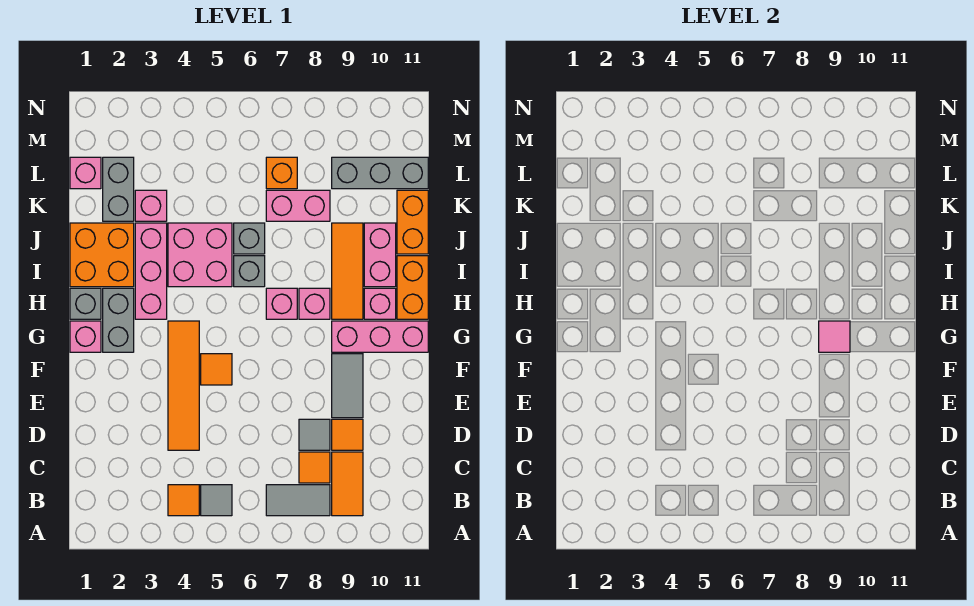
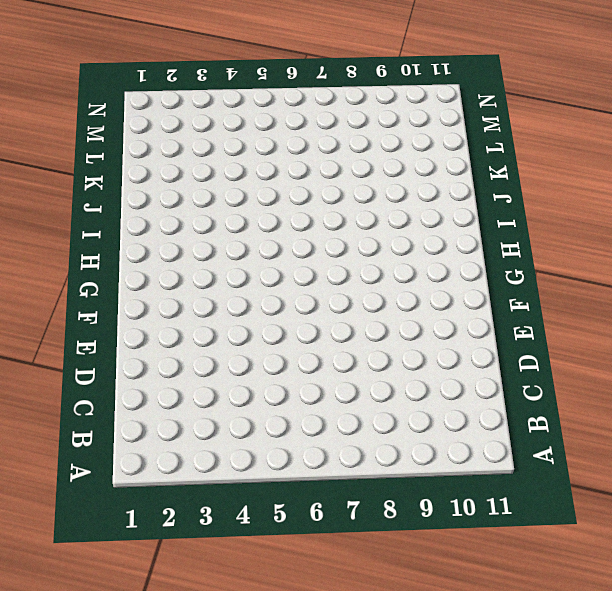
none -> orange 1x1 tile [168,485,199,516]
none -> grey 1x1 tile [201,485,232,516]
none -> grey 1x2 tile [266,485,330,516]
none -> orange 1x2 tile [332,452,363,516]

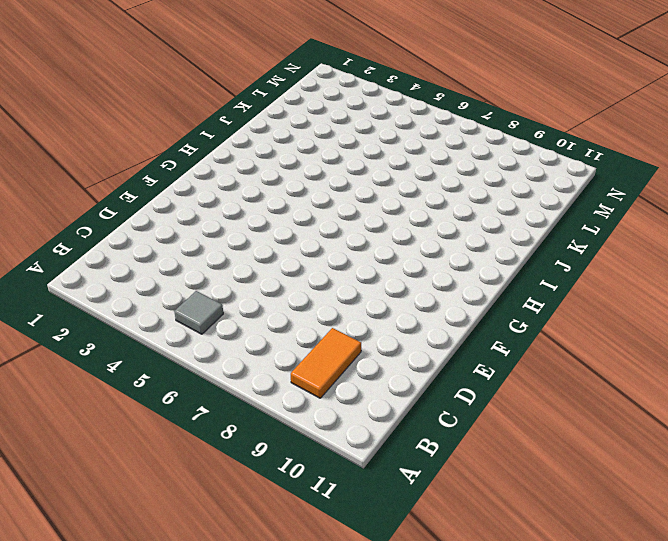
none -> orange 1x1 tile [168,485,199,516]
none -> grey 1x2 tile [266,485,330,516]
none -> orange 1x1 tile [299,452,330,483]
none -> orange 1x4 tile [168,321,199,450]

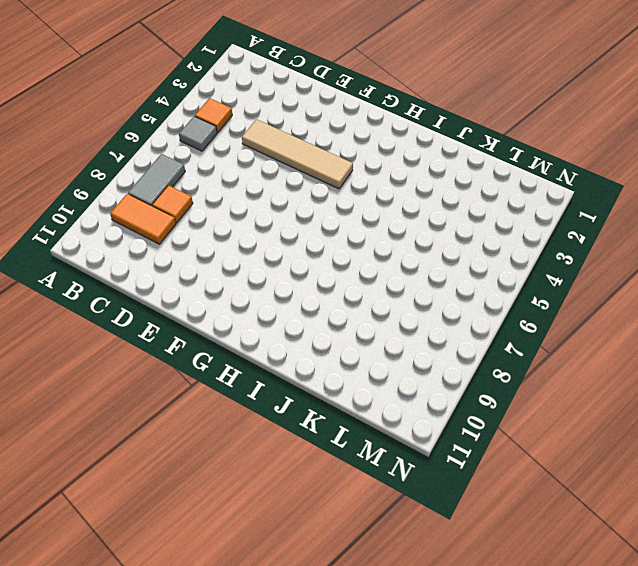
tan 1x4 tile [242,119,353,189] -> orange 1x4 tile [168,321,199,450]
none -> grey 1x1 tile [299,419,330,450]
none -> orange 1x1 tile [332,419,363,450]
none -> grey 1x2 tile [332,354,363,418]
none -> orange 1x1 tile [201,354,232,385]

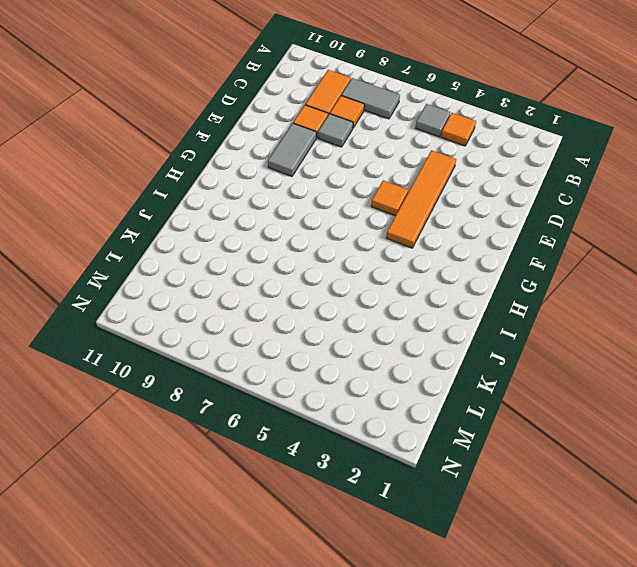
none -> pink 1x1 brick [70,321,101,352]
none -> grey 1x2 brick [103,288,134,352]
none -> pink 1x3 brick [332,321,428,352]
none -> grey 1x1 brick [70,288,101,319]

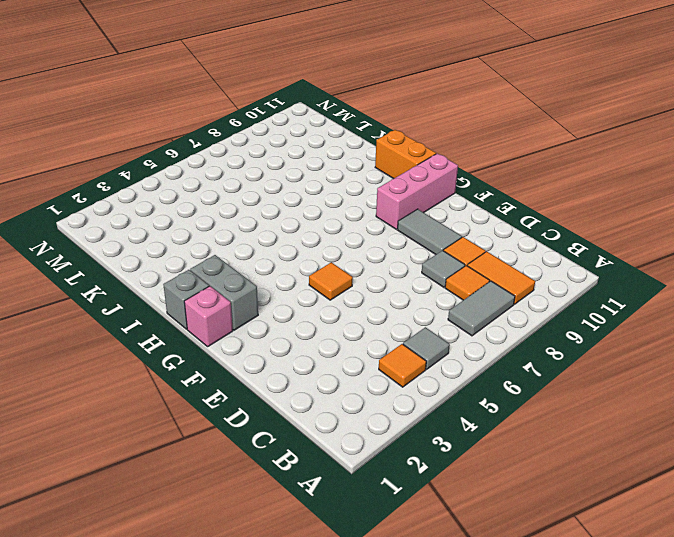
none -> orange 1x4 tile [168,321,199,450]
none -> pink 1x3 brick [135,223,167,319]
none -> pink 1x1 brick [266,288,297,319]
none -> pink 1x1 brick [299,288,330,319]

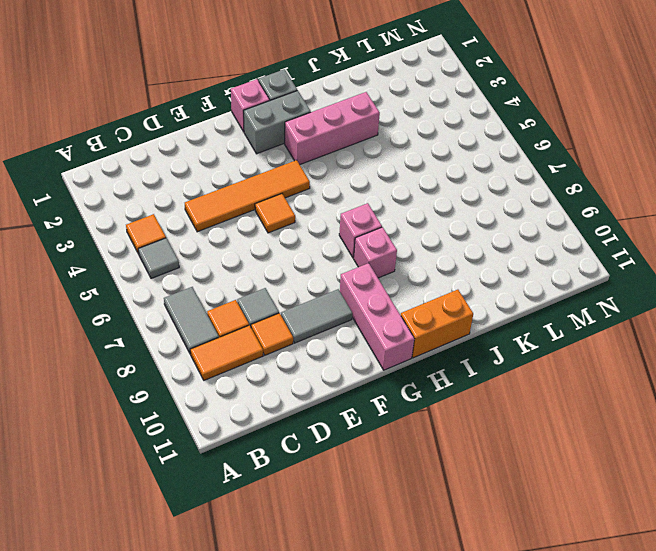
none -> orange 1x3 tile [332,223,363,319]
none -> pink 1x1 brick [364,288,396,319]
none -> orange 2x2 brick [70,223,134,287]
none -> pink 2x2 brick [168,223,232,287]

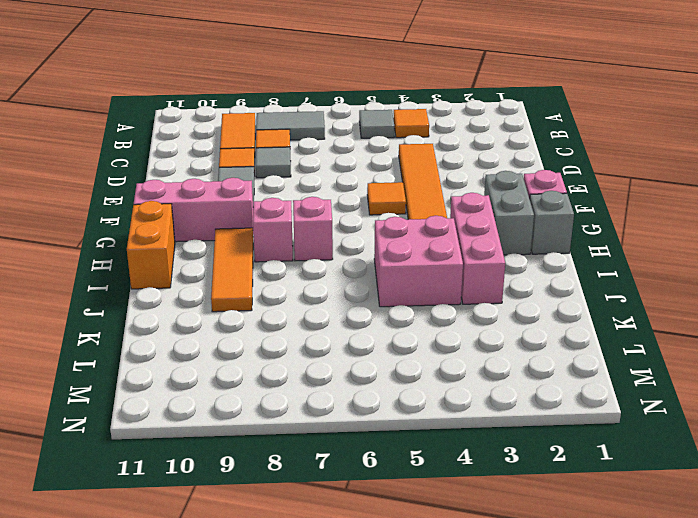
none -> pink 1x1 brick [364,288,396,319]
none -> orange 2x2 brick [70,223,134,287]
none -> grey 1x1 brick [234,256,265,287]
none -> pink 1x2 brick [364,223,396,287]

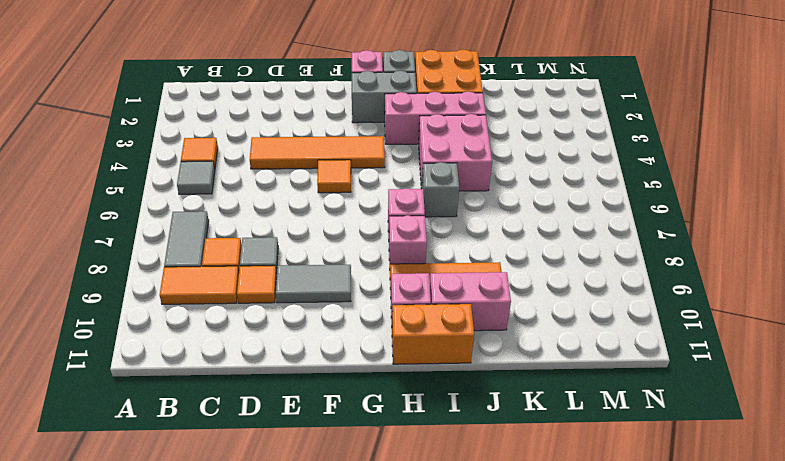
none -> pink 1x3 brick [332,321,428,352]
none -> grey 1x1 brick [234,223,265,254]
none -> orange 1x2 brick [397,190,428,254]
none -> grey 1x2 brick [103,157,134,221]

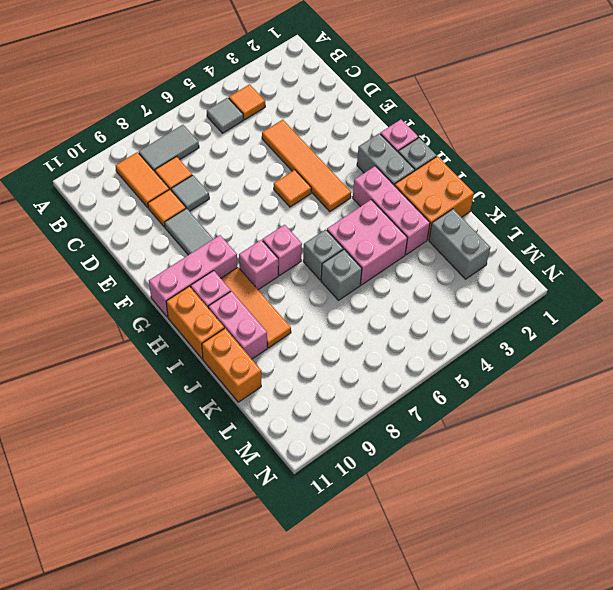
none -> pink 1x1 brick [135,190,167,221]
none -> pink 1x2 brick [266,190,330,221]
none -> pink 1x1 brick [70,157,101,189]
none -> orange 1x1 brick [266,157,297,189]

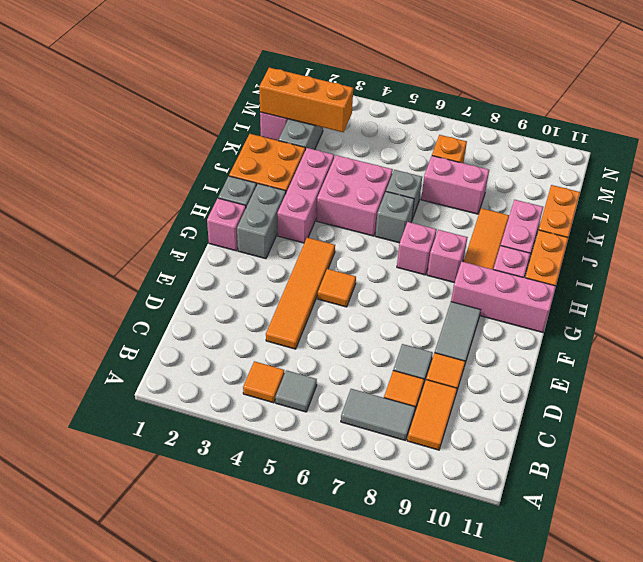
orange 1x3 brick [259,68,353,132] -> none
none -> pink 1x1 brick [135,190,167,221]
none -> grey 1x3 brick [332,157,428,189]
none -> pink 1x1 tile [819,321,850,352]

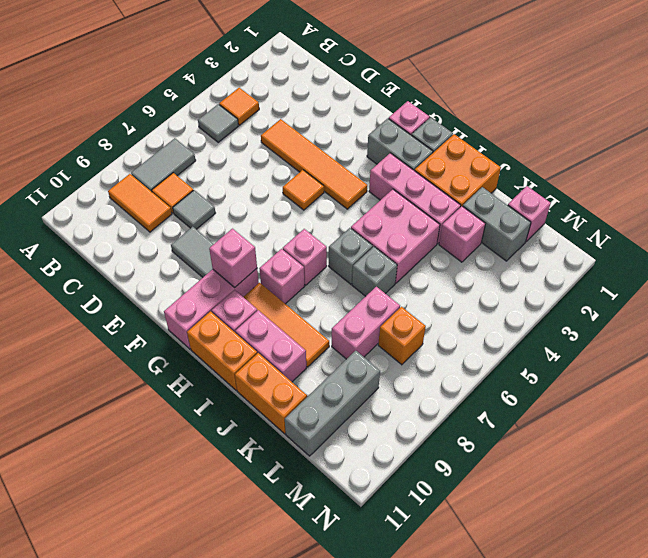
pink 1x1 brick [209,229,257,288] -> pink 1x1 tile [819,321,850,352]
none -> orange 1x1 tile [332,419,363,450]

